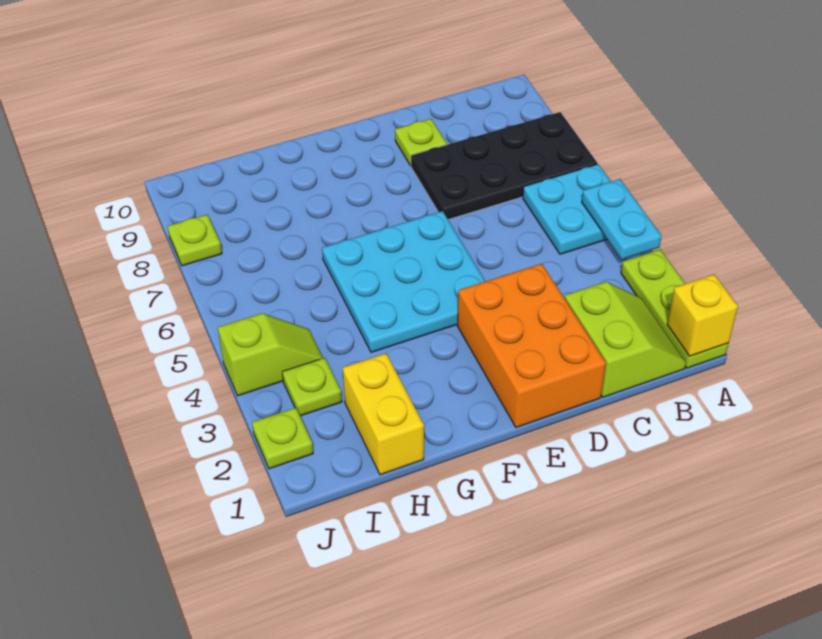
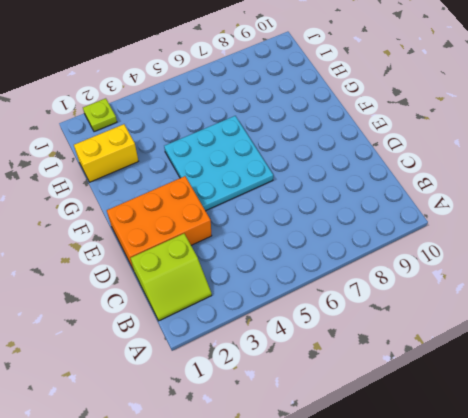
none -> lime 1x3 plate [621,250,729,368]
none -> cyan 2x2 plate [523,164,611,254]
none -> black 2x4 plate [411,112,597,219]

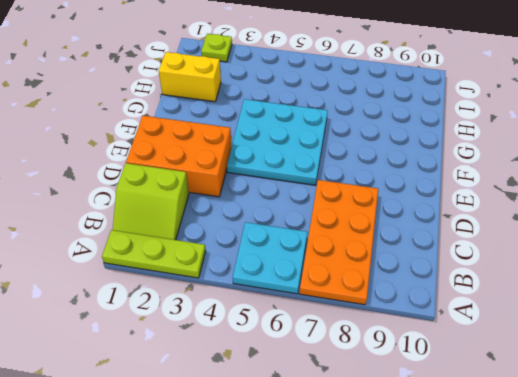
orange 2x4 plate [299,180,378,305] -> black 2x4 plate [411,112,597,219]
none -> lime 1x1 plate [395,119,447,166]
none -> lime 1x1 plate [282,358,342,416]
none -> lime 1x2 slope [218,313,323,396]

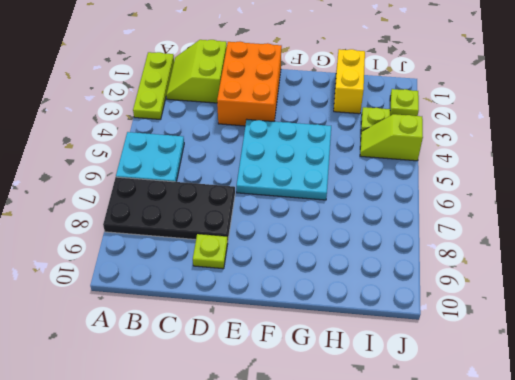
none -> lime 1x1 plate [168,215,222,266]
none -> yellow 1x1 brick [667,274,738,356]
none -> cyan 1x2 plate [582,179,662,260]

